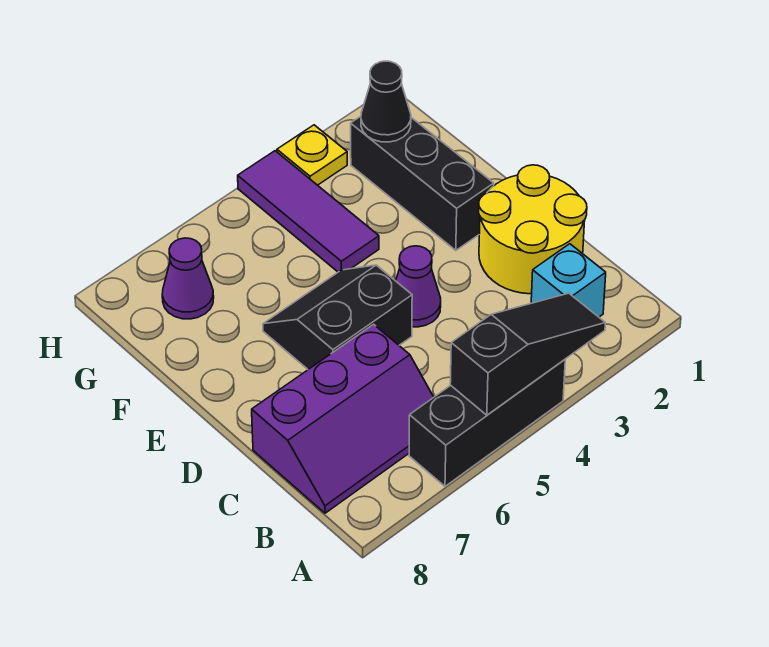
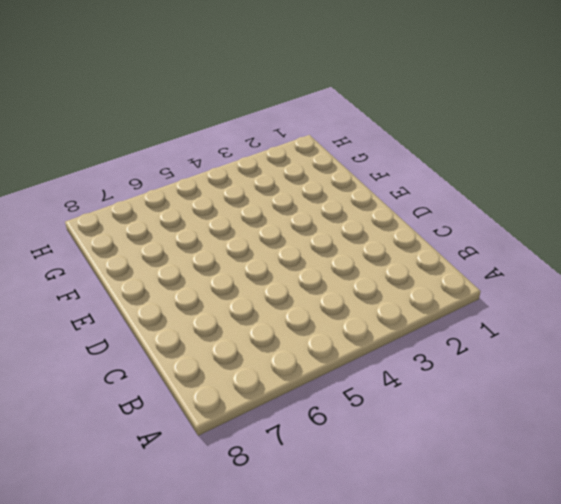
none -> black 1x3 brick [409,360,565,486]
none -> cyan 1x1 brick [531,244,606,317]
none -> purple 2x3 slope [252,324,434,513]

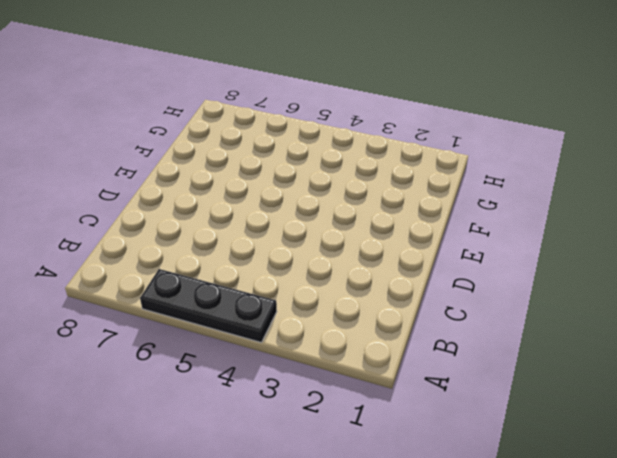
black 1x3 plate [140,269,277,343] -> black 1x3 brick [409,360,565,486]
none -> cyan 1x1 brick [531,244,606,317]
none -> purple 2x3 slope [252,324,434,513]
none -> yellow 2x2 round brick [479,165,587,294]

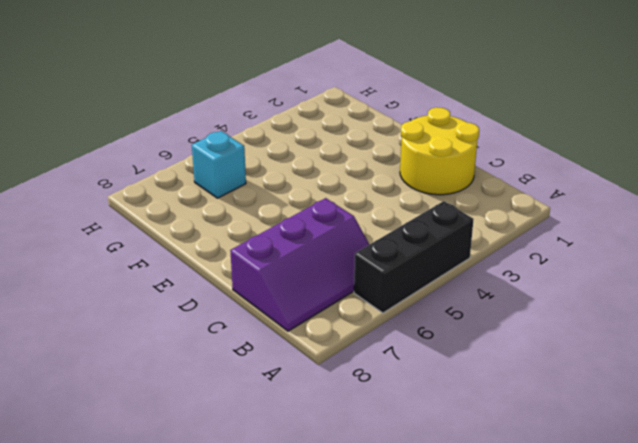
cyan 1x1 brick [192,131,246,198] -> cyan 1x1 brick moved to [531,244,606,317]
none -> purple 1x1 cone [396,246,441,327]
none -> black 2x2 slope [263,265,412,369]
none -> black 1x3 brick [351,116,494,250]

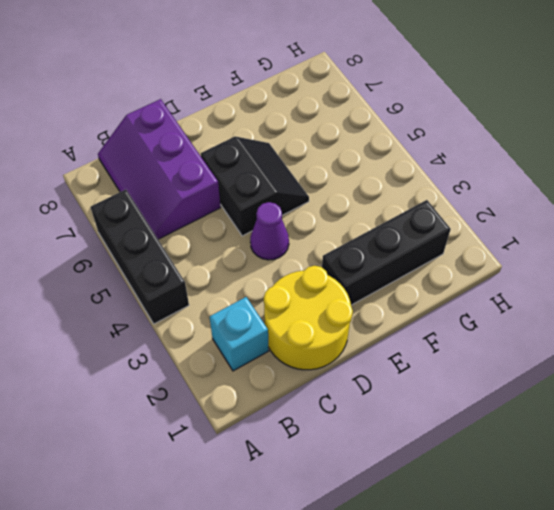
none -> purple 1x3 tile [238,151,379,272]
none -> purple 1x1 cone [162,238,214,319]
none -> yellow 1x1 plate [277,125,347,185]

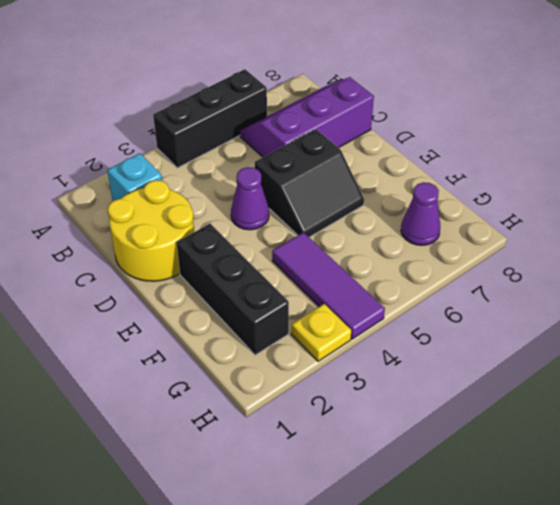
none -> black 1x3 slope [450,293,605,415]
none -> black 1x1 cone [361,61,411,142]

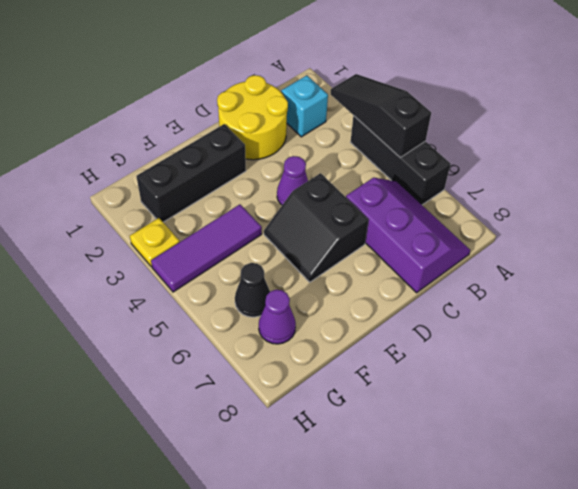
black 1x1 cone [235,263,270,317] -> black 1x1 cone moved to [361,61,411,142]

